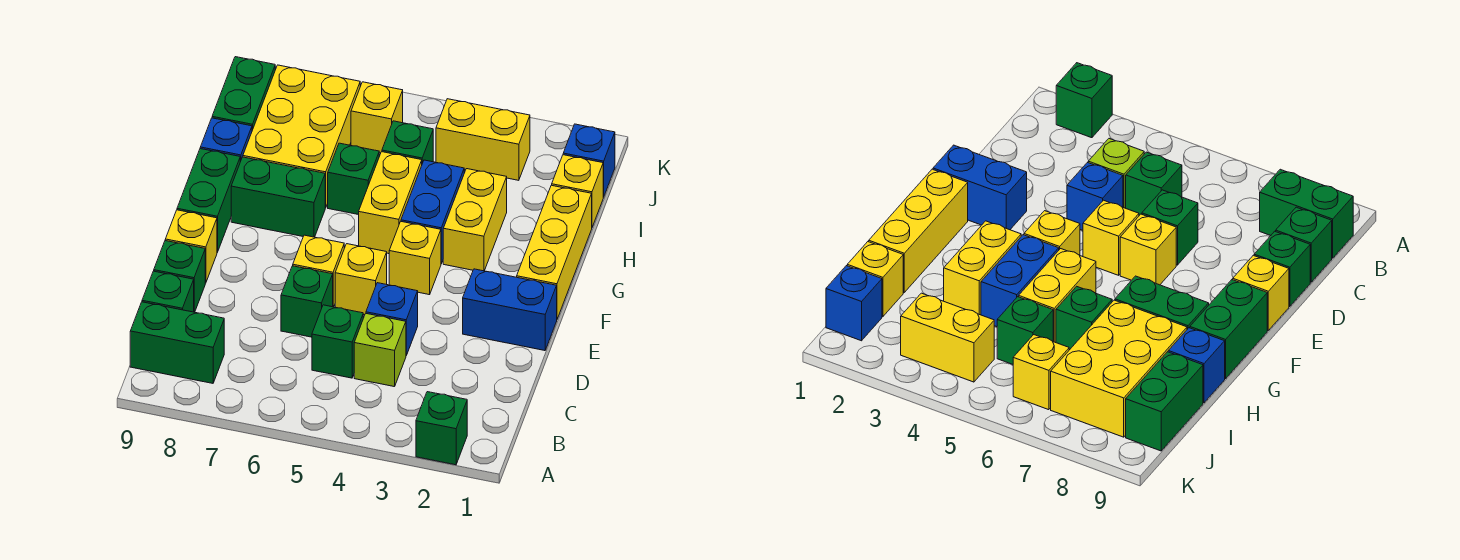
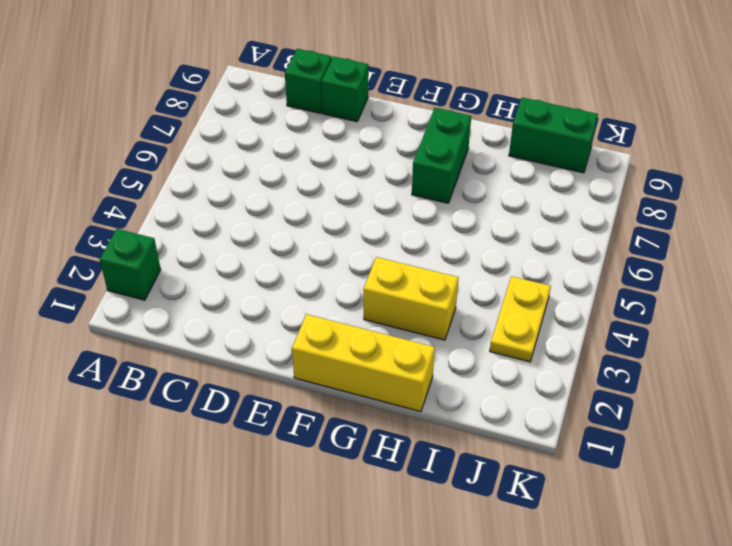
yellow 1x2 plate [490,276,551,362] -> yellow 1x2 brick [436,99,530,180]
none -> green 1x2 brick [130,302,224,383]
none -> lime 1x1 brick [354,314,406,387]
none -> green 1x1 brick [312,305,363,378]

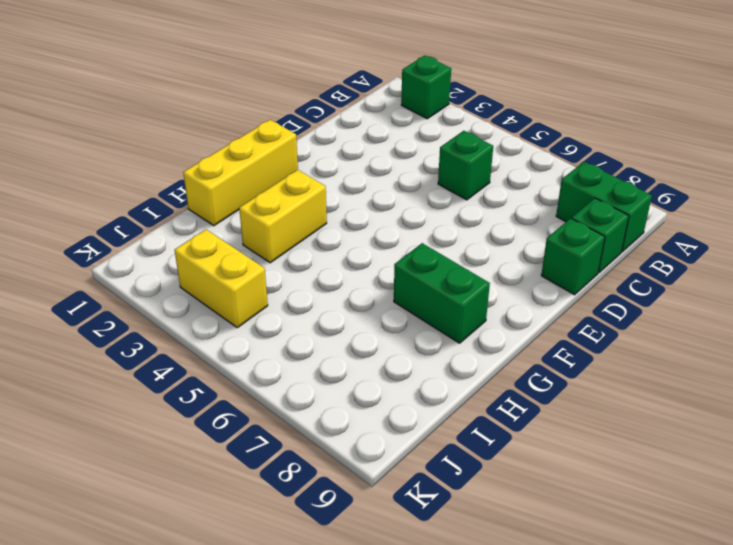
none -> lime 1x1 brick [354,314,406,387]
none -> blue 1x1 brick [366,283,418,355]
none -> green 1x1 brick [281,266,333,337]

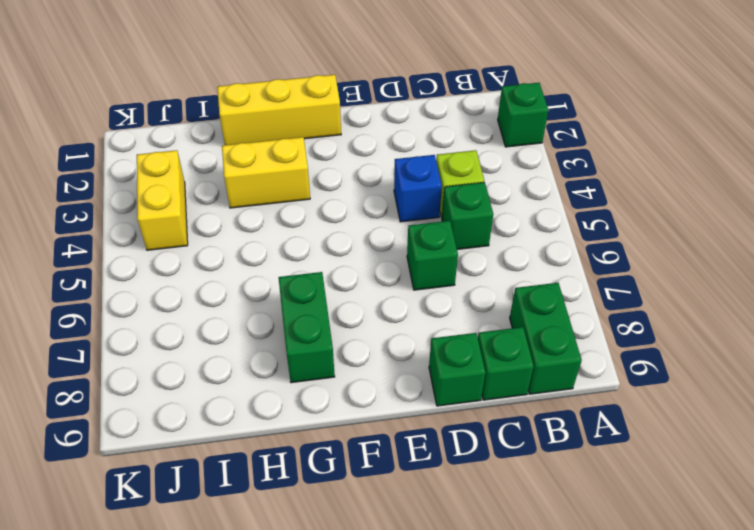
none -> blue 1x2 brick [463,269,557,351]
none -> yellow 1x1 brick [335,244,387,315]
none -> yellow 1x1 brick [293,235,344,307]

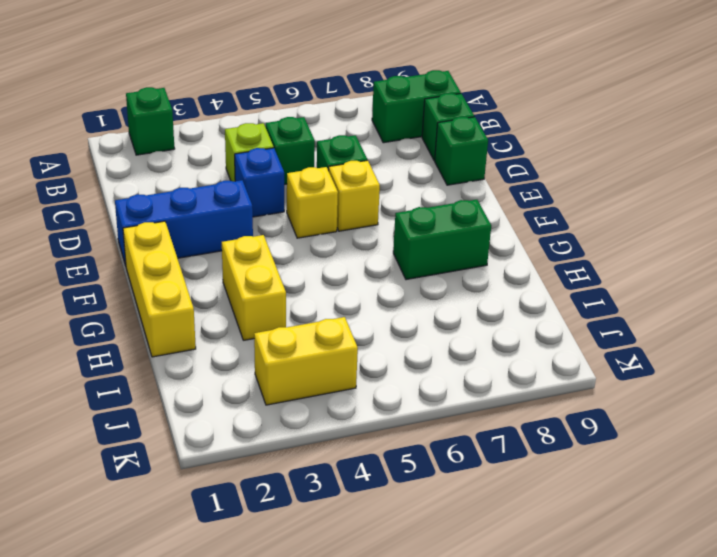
blue 1x3 brick [115,180,253,265] -> blue 1x2 brick [463,269,557,351]
none -> yellow 1x1 brick [165,210,217,283]
none -> yellow 1x1 brick [389,222,441,295]
none -> green 1x2 brick [177,149,240,252]

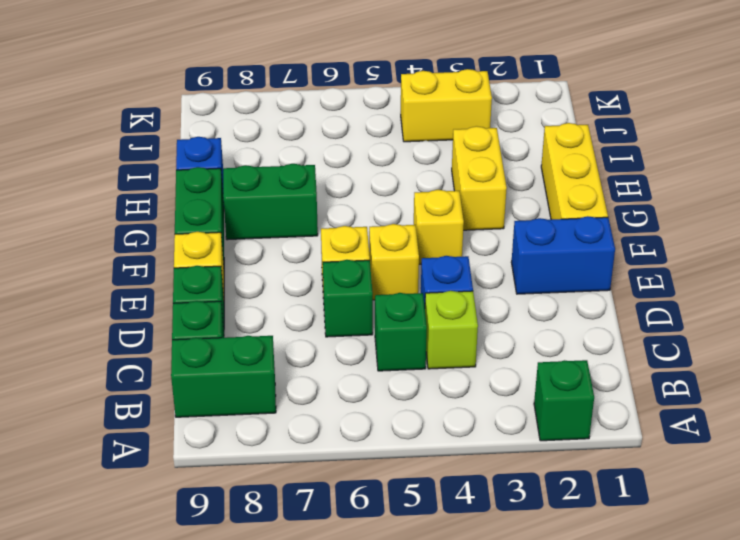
none -> blue 1x2 brick [401,160,464,264]
none -> yellow 1x2 brick [359,152,422,254]
none -> green 1x1 brick [328,143,379,215]

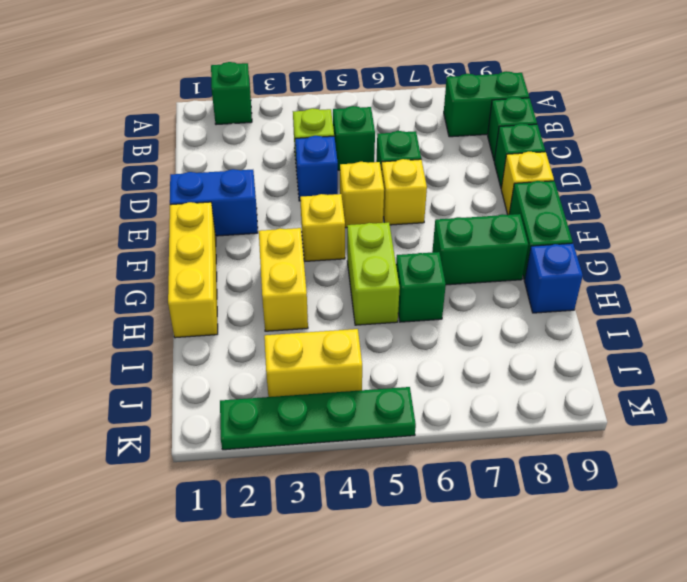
lime 1x2 brick [347,222,400,325] -> yellow 1x2 brick [359,152,422,254]
green 1x4 plate [220,387,416,450] -> none
none -> blue 1x2 brick [401,160,464,264]
none -> yellow 2x3 brick [243,65,360,208]
none -> yellow 1x1 brick [552,155,603,227]

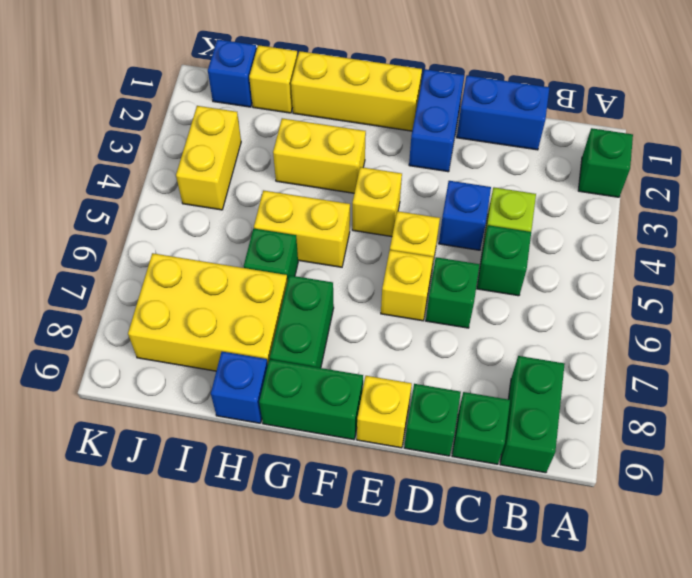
blue 1x2 brick [457,75,549,150] -> blue 1x2 brick moved to [401,160,464,264]
none -> green 1x1 brick [382,121,433,163]
none -> green 1x2 brick [212,57,275,130]
none -> yellow 1x1 brick [351,82,403,153]

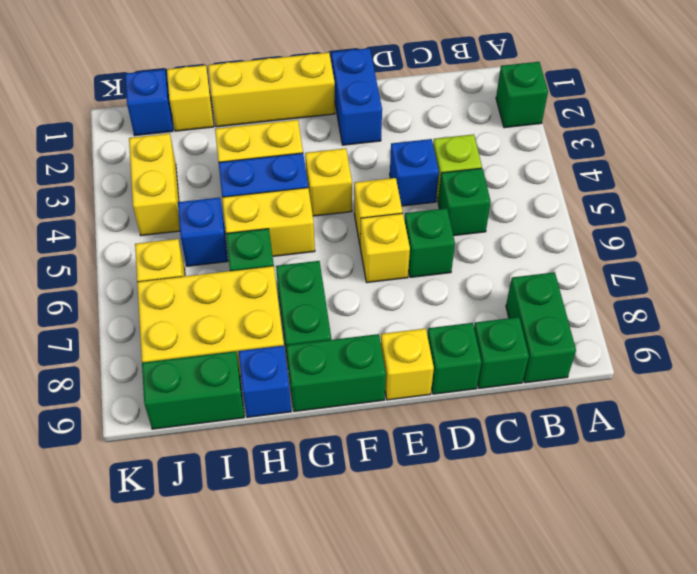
blue 1x1 brick [178,197,228,266] -> green 1x1 brick [382,121,433,163]

